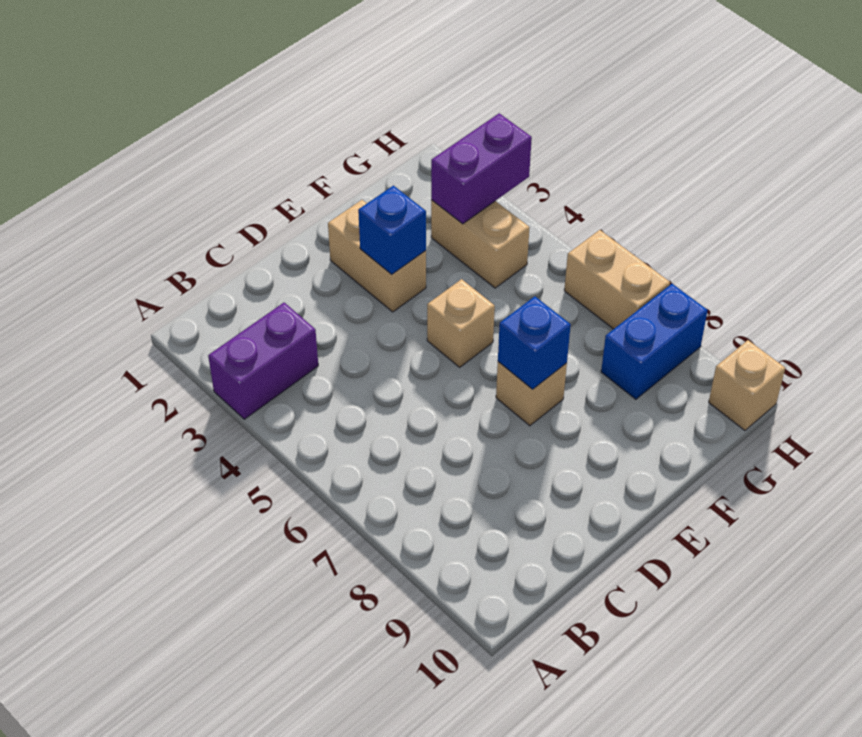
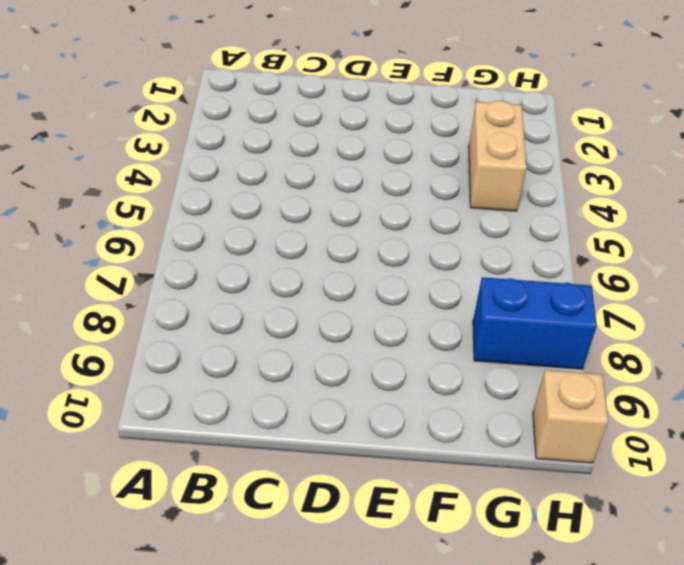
none -> purple 1x2 brick [208,303,318,419]
none -> tan 1x2 brick [328,200,426,312]

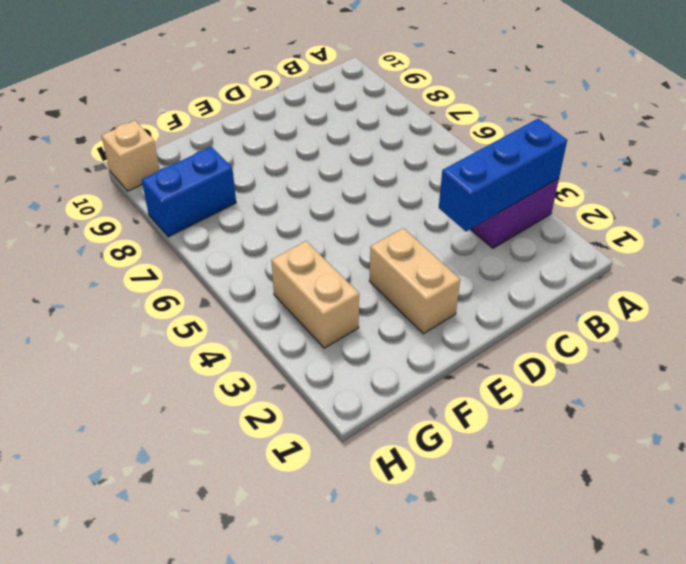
blue 1x3 brick [439,119,567,231] -> none
none -> tan 1x1 brick [427,279,495,367]
none -> tan 1x1 brick [496,362,567,426]

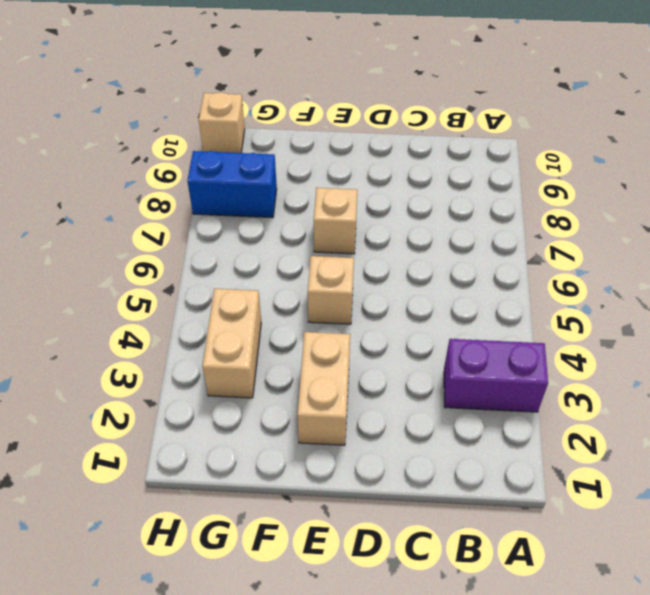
none -> tan 1x2 brick [564,230,670,329]
none -> blue 1x1 brick [358,186,426,274]

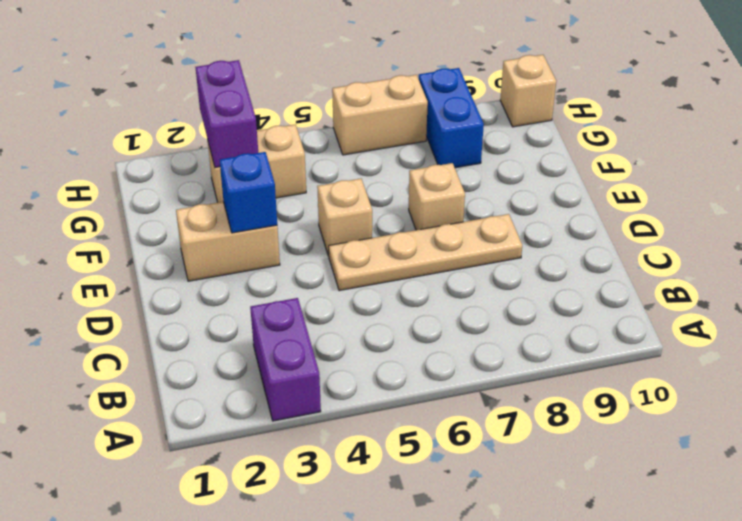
tan 1x4 plate [329,214,522,291] -> none
none -> blue 1x1 brick [498,296,571,389]

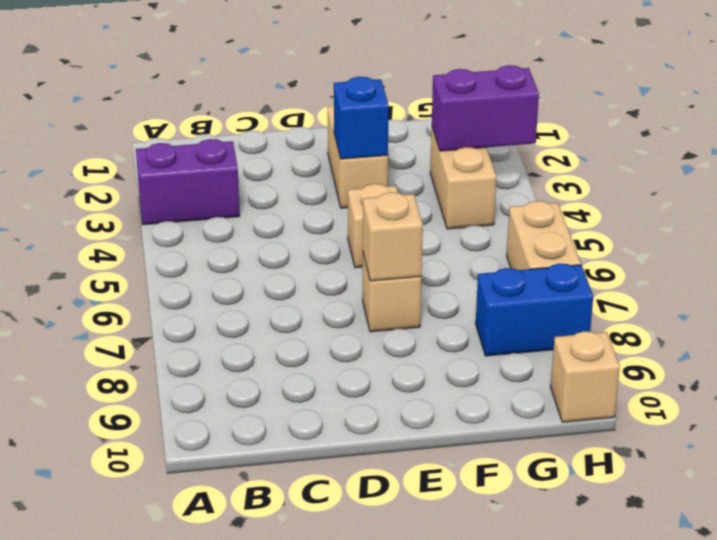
tan 1x1 brick [363,192,423,281] -> blue 1x1 brick [498,296,571,389]

